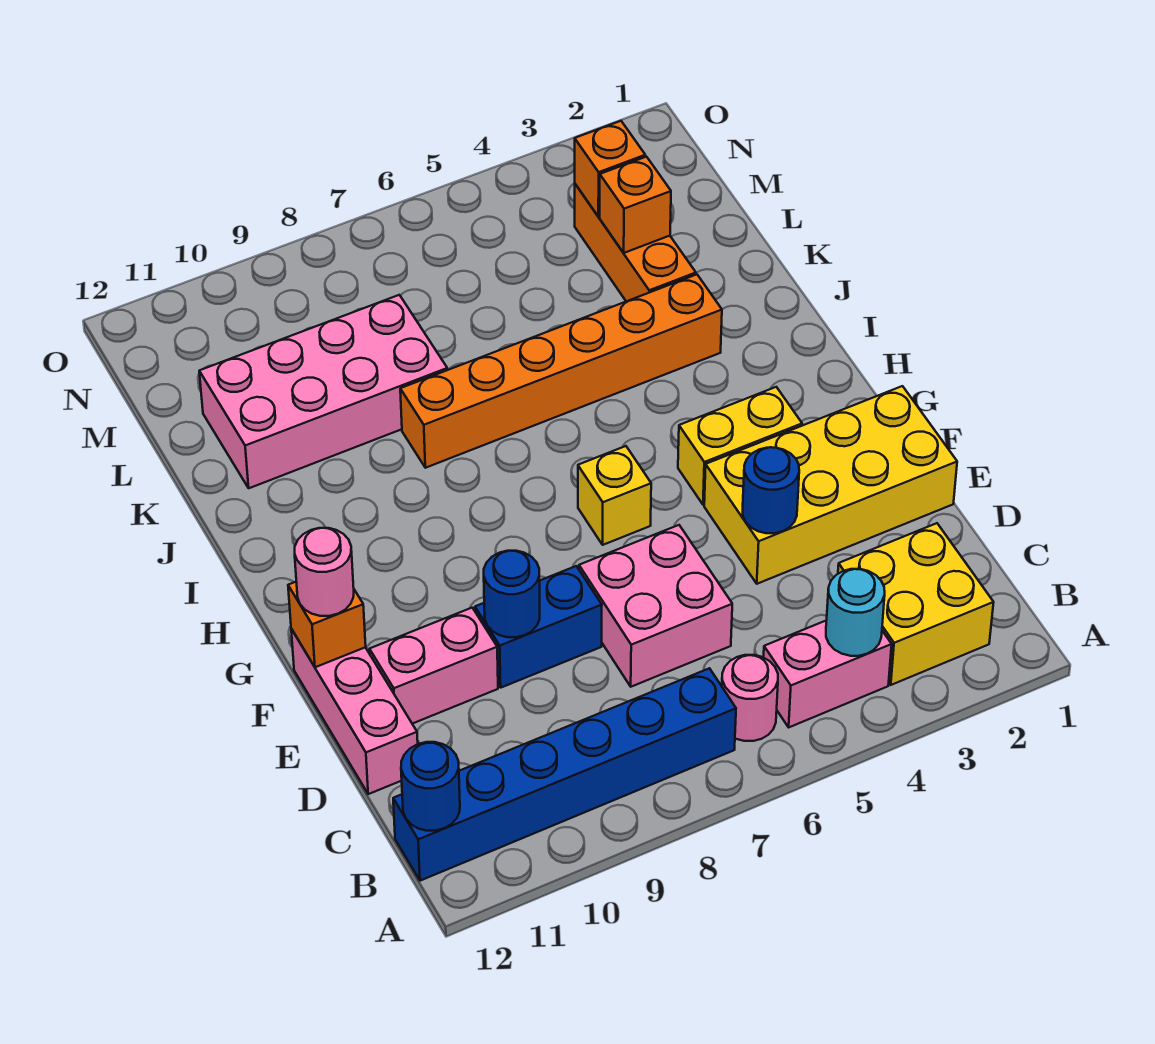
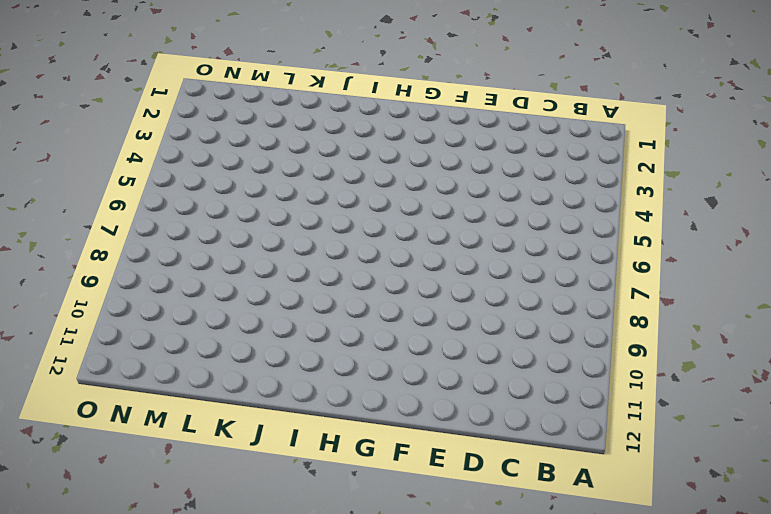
none -> yellow 2x2 brick [838,523,994,685]
none -> pink 1x2 brick [764,621,892,727]
none -> pink 1x1 round brick [722,655,778,741]

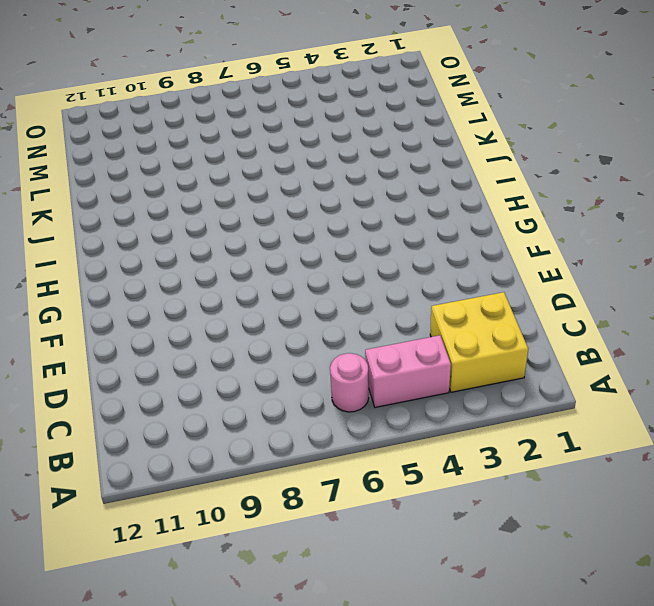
none -> blue 1x6 brick [393,668,736,881]
none -> pink 2x2 brick [579,525,732,687]
none -> pink 1x3 brick [291,629,418,794]

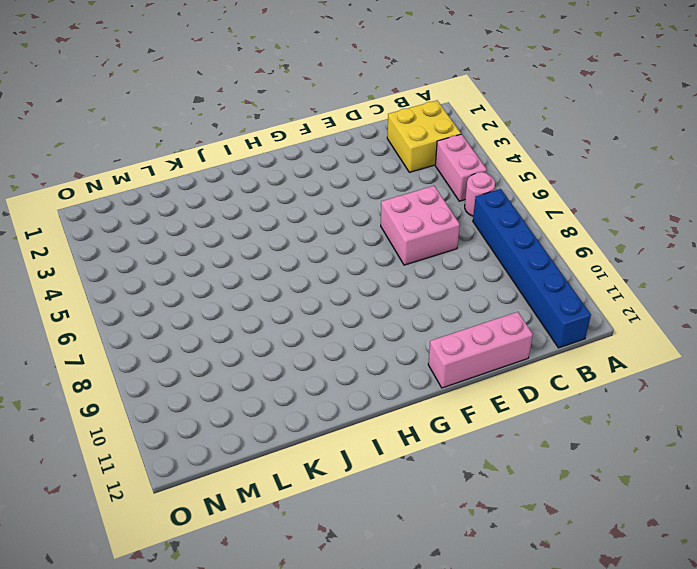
none -> yellow 2x4 brick [704,386,957,584]
none -> blue 1x2 brick [475,566,602,688]
none -> pink 1x2 brick [370,608,498,724]

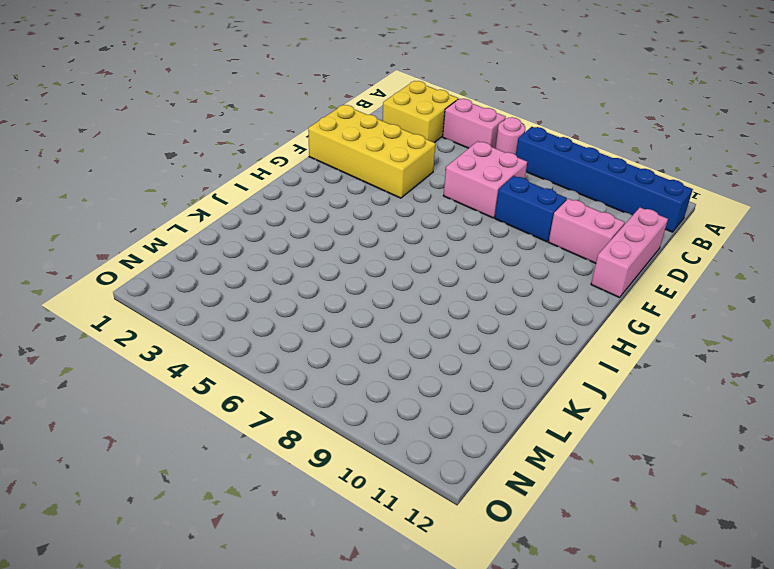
none -> yellow 1x2 brick [678,387,802,505]
none -> yellow 1x1 brick [578,446,651,545]
none -> orange 1x6 brick [400,275,722,468]

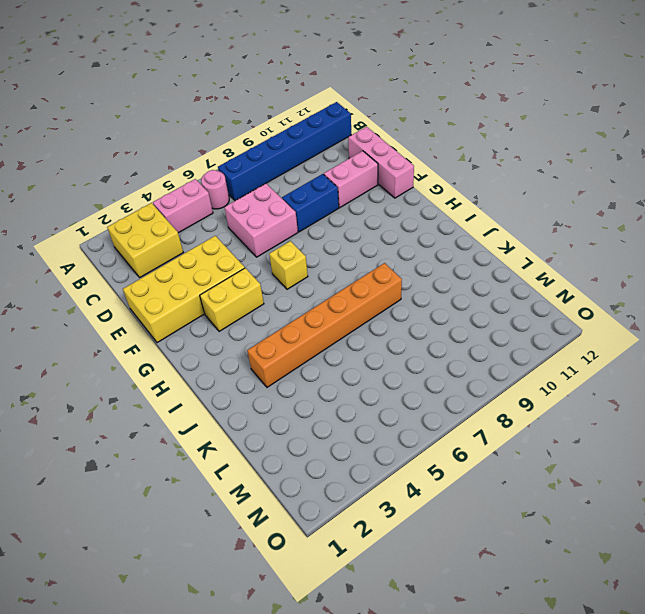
none -> orange 1x3 brick [575,184,696,301]
none -> pink 2x4 brick [199,295,447,488]
none -> cyan 1x1 round brick [826,569,885,656]

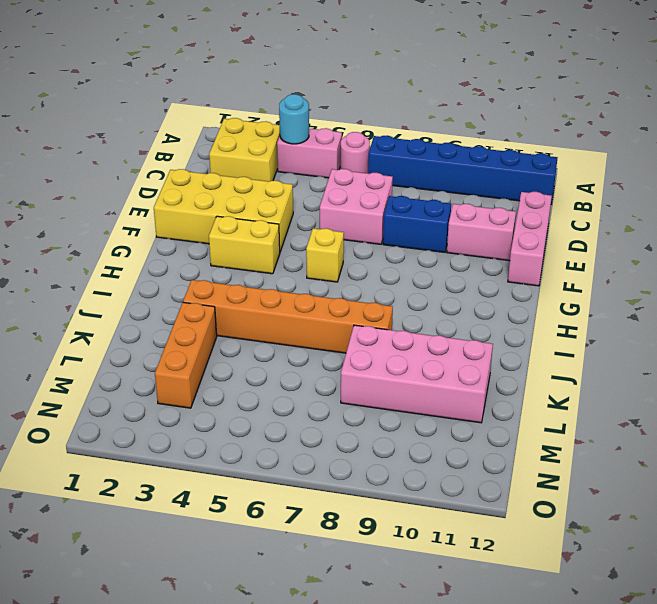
none -> blue 1x1 round brick [401,742,460,831]
none -> blue 1x1 round brick [743,447,799,533]
none -> blue 1x1 round brick [484,551,540,637]

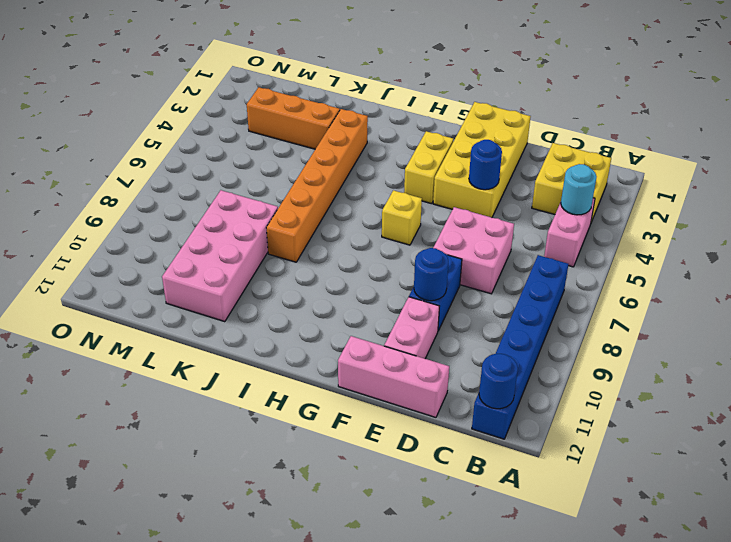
none -> pink 1x1 round brick [722,655,778,741]
none -> orange 1x1 brick [288,582,366,667]
none -> orange 1x1 brick [600,157,671,253]

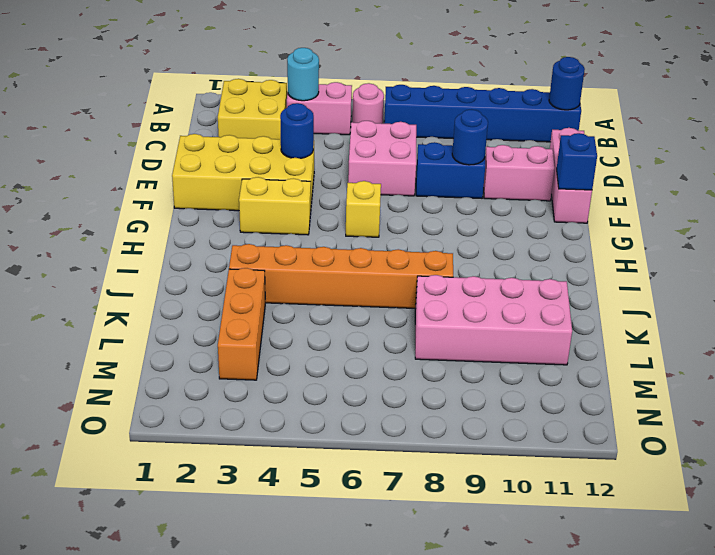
blue 1x1 brick [557,133,597,190] -> orange 1x1 brick [288,582,366,667]
none -> orange 1x1 brick [600,157,671,253]
none -> orange 1x1 brick [575,121,645,217]
none -> pink 1x1 round brick [295,528,354,616]

